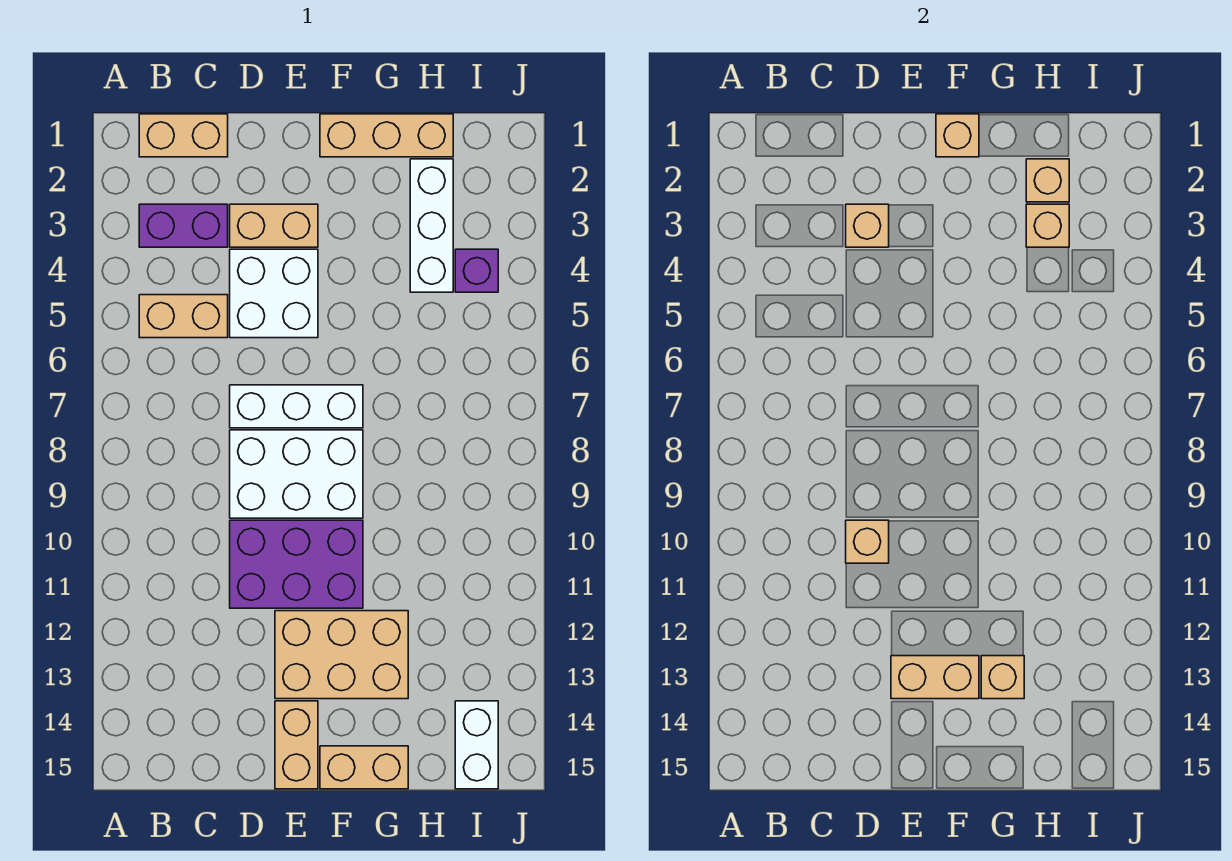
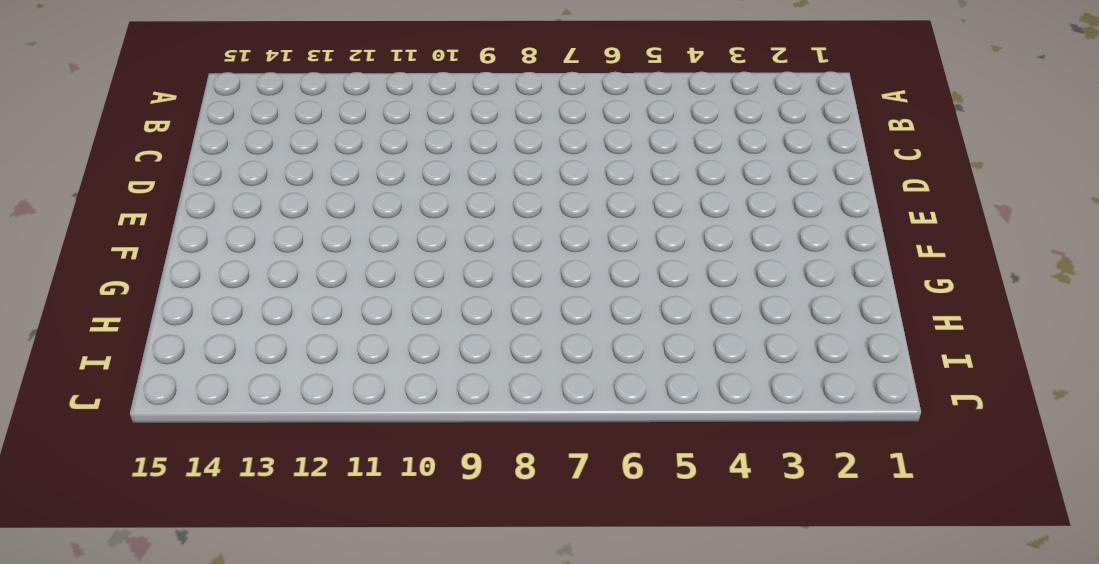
none -> tan 1x2 brick [139,114,228,157]
none -> purple 1x2 brick [139,204,228,247]
none -> tan 1x2 brick [139,295,228,338]

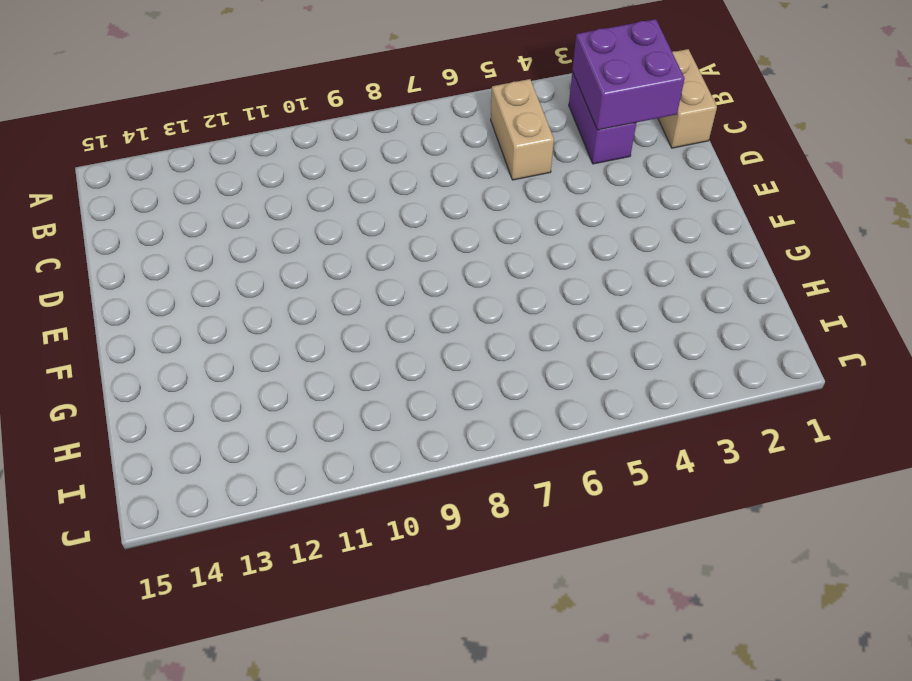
purple 2x2 brick [572,19,685,130] -> none
none -> tan 1x2 brick [230,204,318,247]
none -> white 2x2 brick [230,249,318,338]
none -> white 1x3 brick [230,385,363,428]

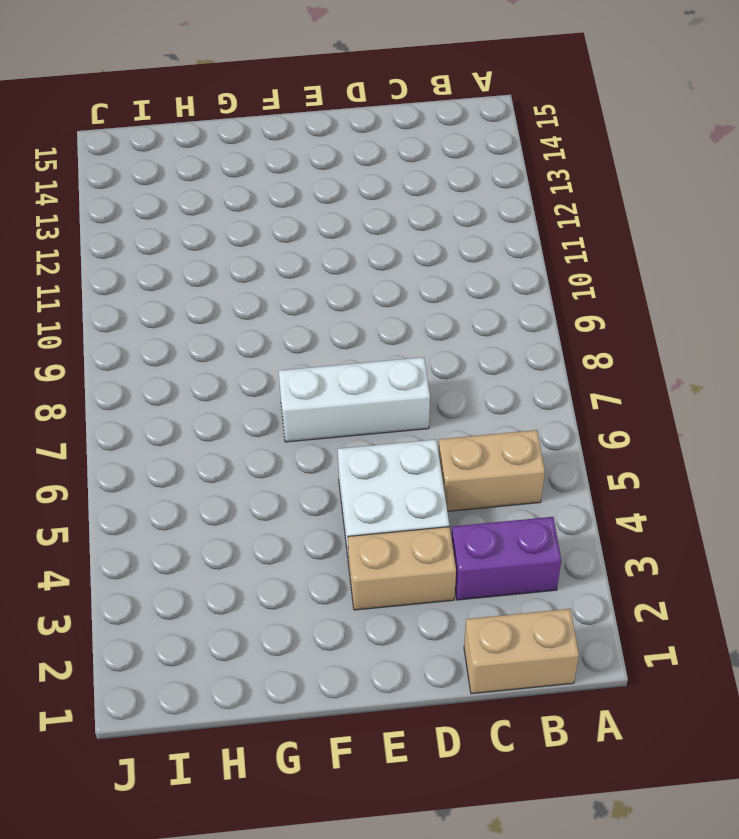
none -> white 2x3 brick [230,430,363,518]
none -> purple 2x3 brick [230,520,363,608]
none -> tan 2x3 brick [275,611,408,699]

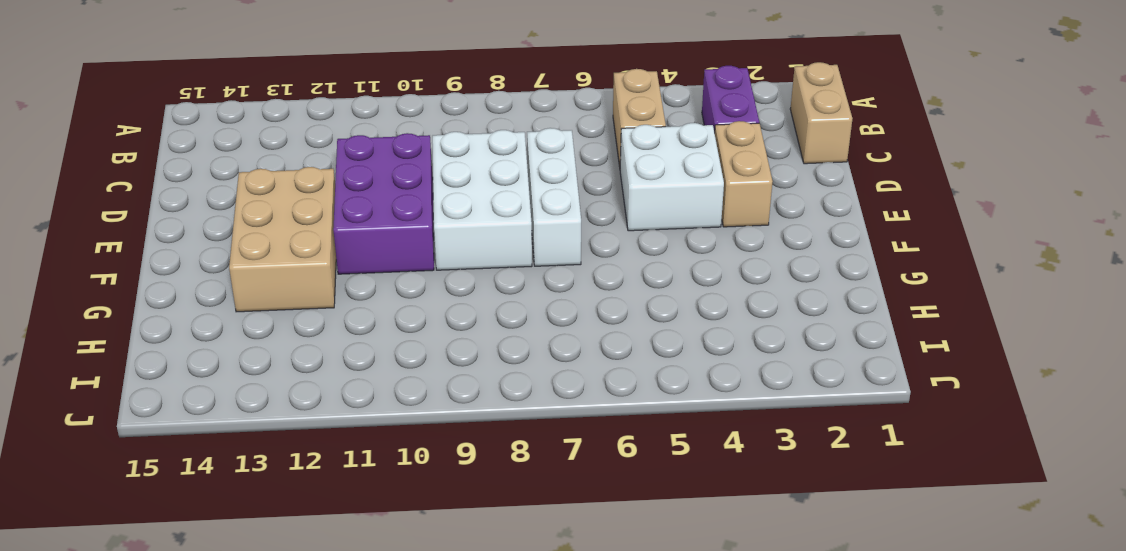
none -> tan 1x2 brick [275,701,318,789]
none -> tan 1x3 brick [320,114,453,157]
none -> tan 1x2 brick [320,746,408,789]

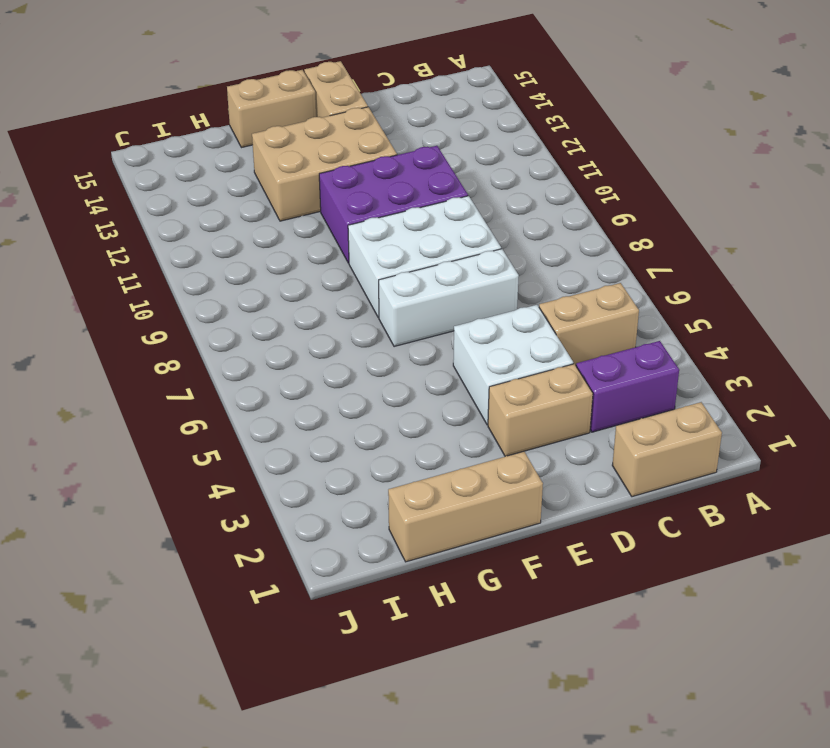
none -> white 1x3 brick [410,159,453,292]
none -> purple 1x1 brick [455,249,498,292]
none -> white 1x2 brick [455,701,498,789]

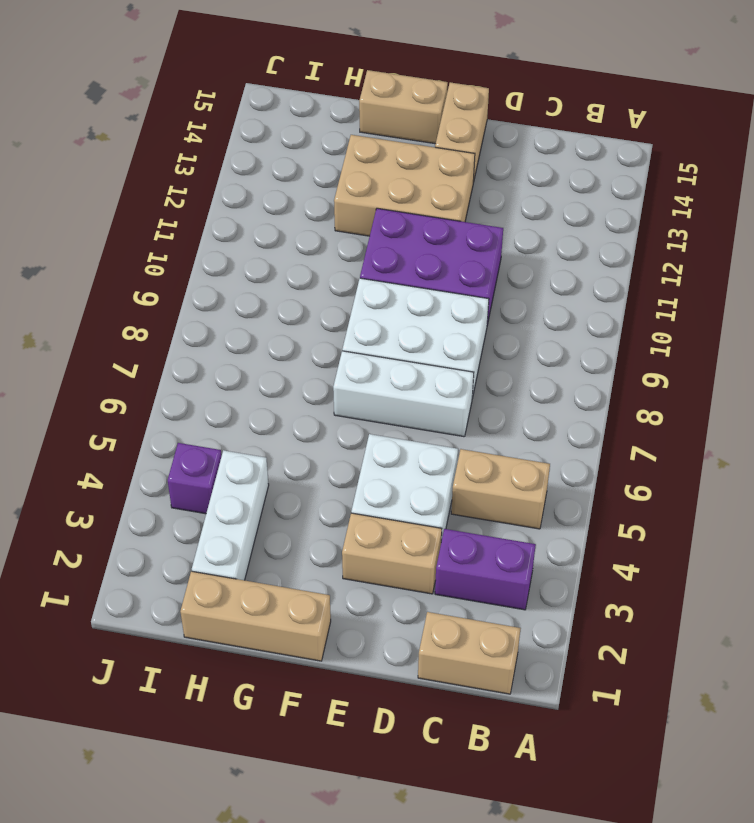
none -> white 1x2 brick [455,701,498,789]
none -> tan 1x1 brick [846,204,889,247]
none -> tan 1x1 brick [846,520,889,563]

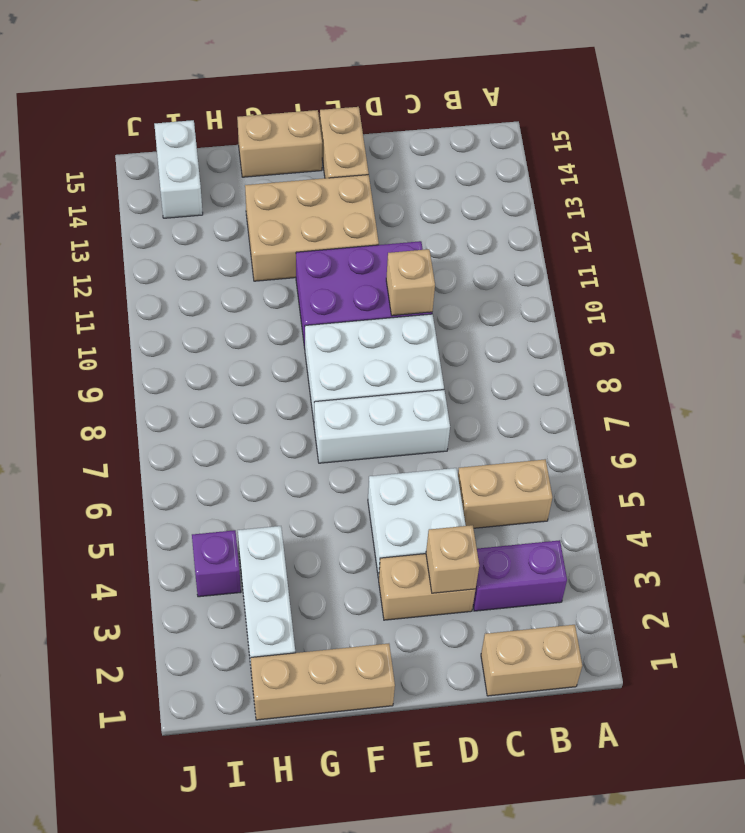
none -> tan 1x2 brick [891,656,979,699]
none -> tan 1x1 brick [936,114,979,157]
none -> tan 1x1 brick [981,656,1024,699]

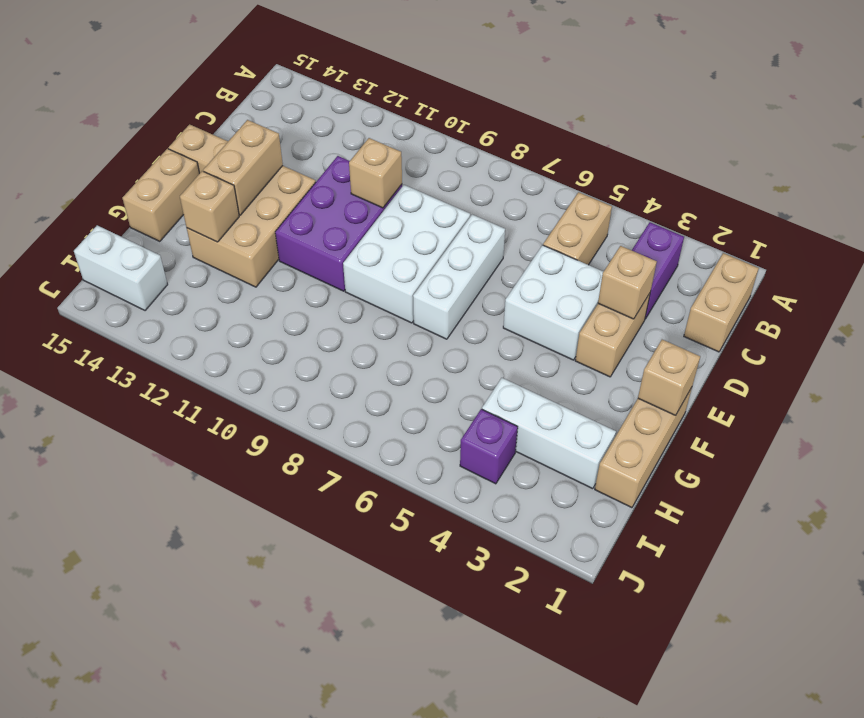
none -> tan 1x1 brick [1026,159,1069,202]
none -> tan 1x1 brick [1026,204,1069,247]

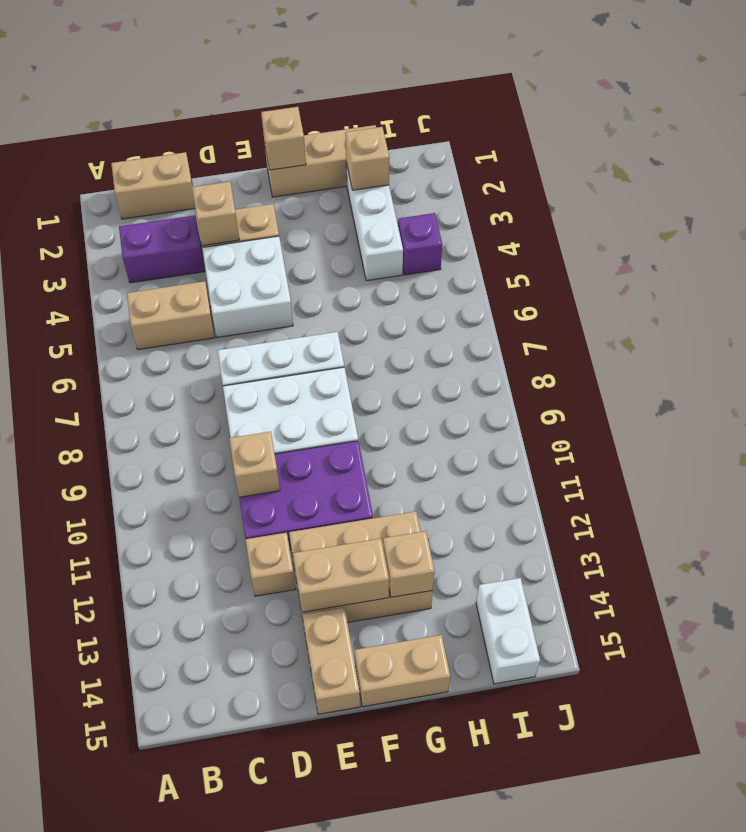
tan 1x1 brick [246,533,296,596] -> tan 1x1 brick moved to [1026,204,1069,247]

